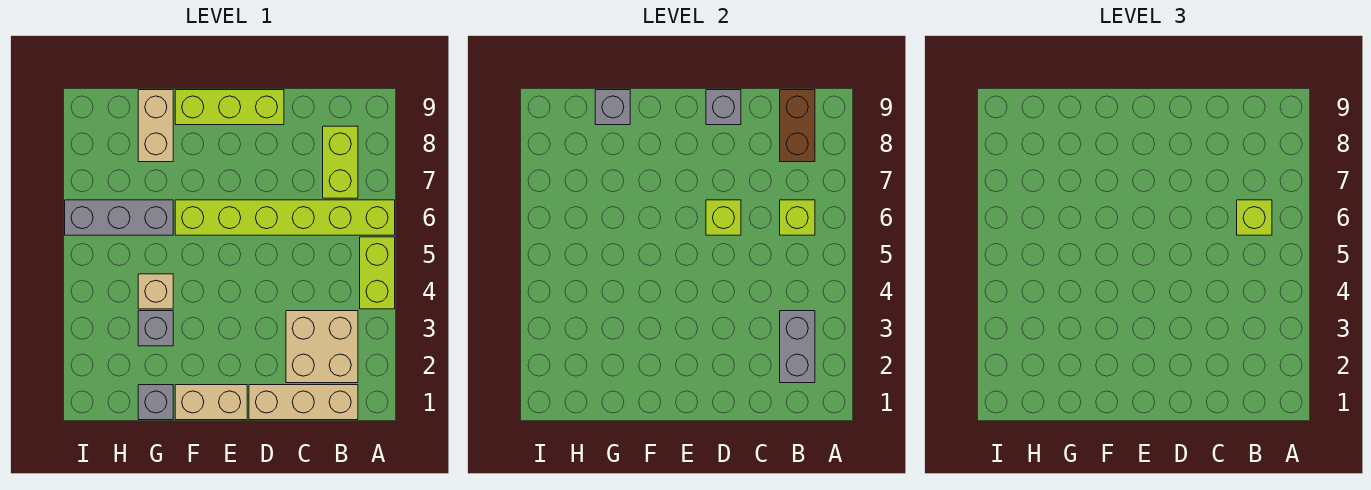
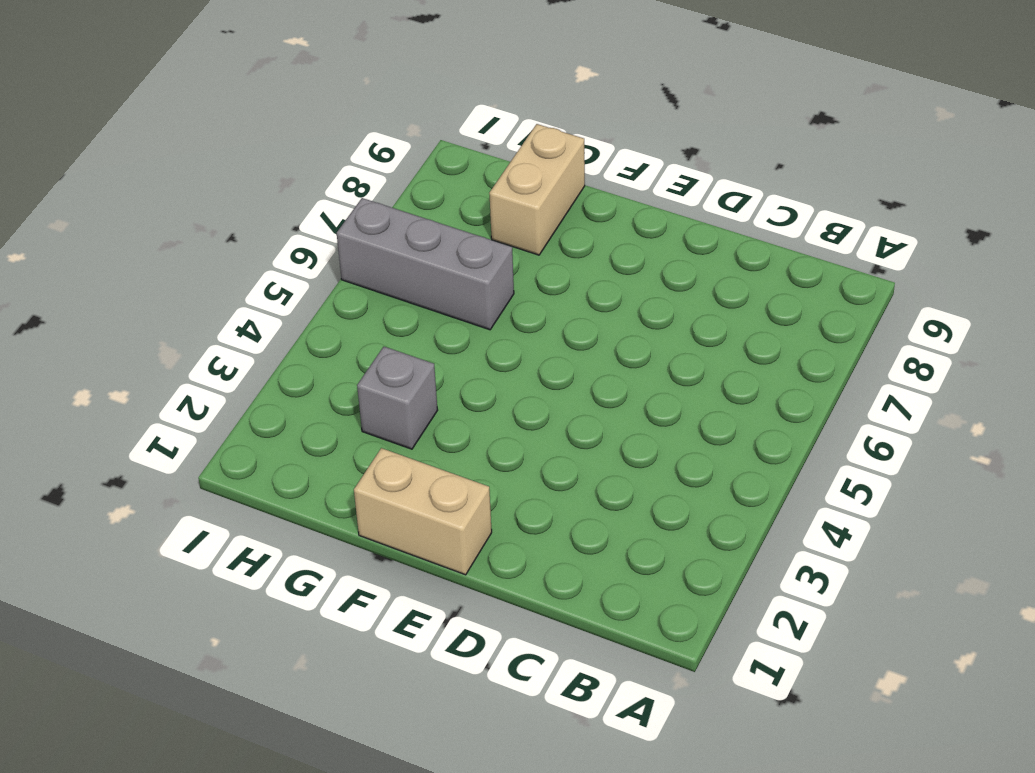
none -> lime 1x2 brick [360,237,395,309]
none -> lime 1x6 brick [175,200,395,235]
none -> tan 1x3 brick [249,385,358,420]

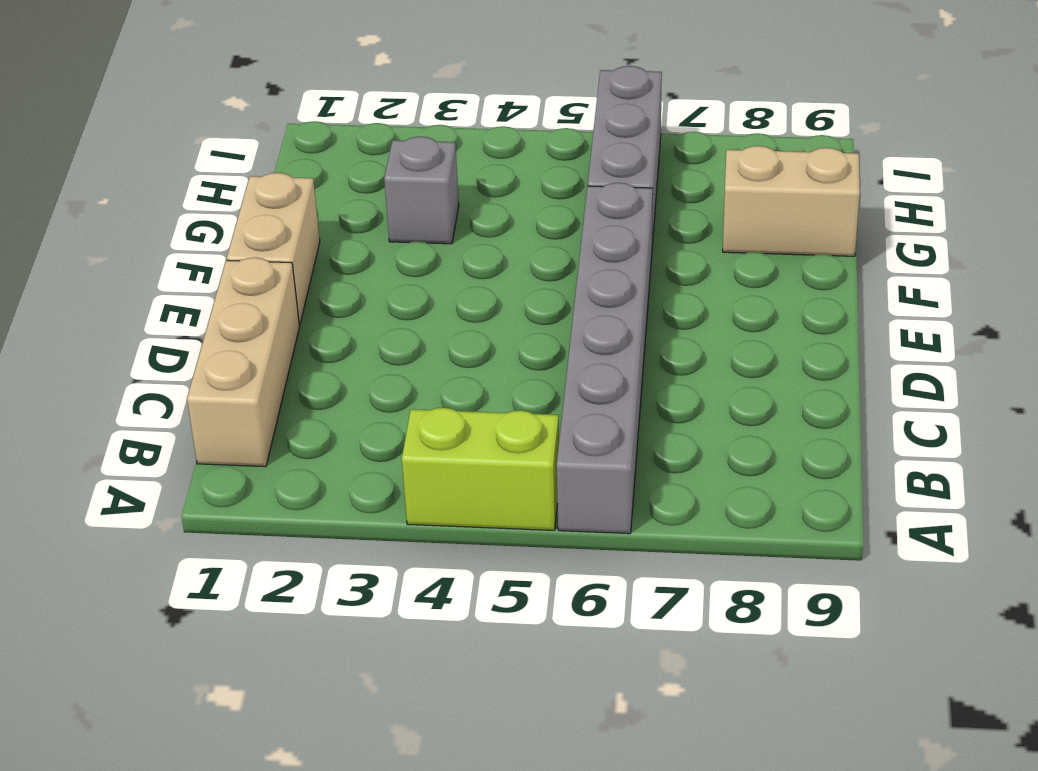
grey 1x6 brick [557,183,653,534] -> lime 1x6 brick [175,200,395,235]
none -> tan 2x2 brick [286,311,358,383]
none -> lime 1x2 brick [323,126,358,198]
none -> lime 1x3 brick [175,90,284,125]

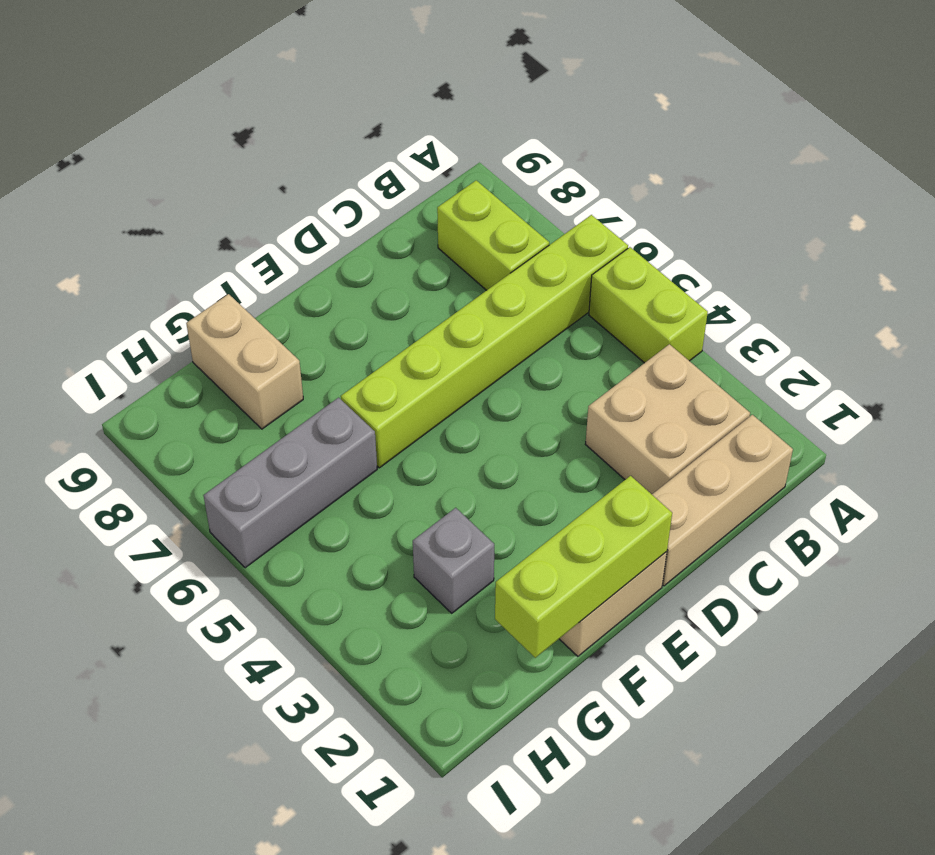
lime 1x3 brick [495,476,672,658] -> lime 1x3 brick moved to [175,90,284,125]
none -> grey 1x1 brick [138,385,173,420]
none -> tan 1x1 brick [138,274,173,309]
none -> grey 1x2 brick [780,311,815,383]

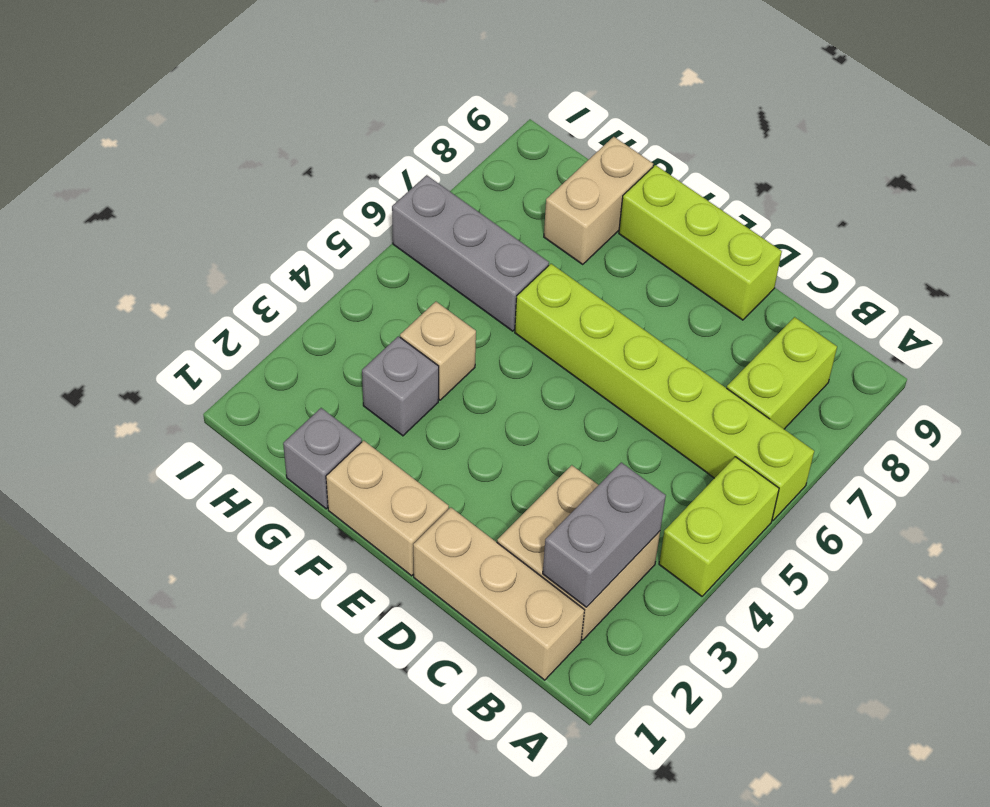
none -> lime 1x1 brick [780,200,815,235]
none -> brown 1x2 brick [780,90,815,162]
none -> lime 1x1 brick [706,200,741,235]

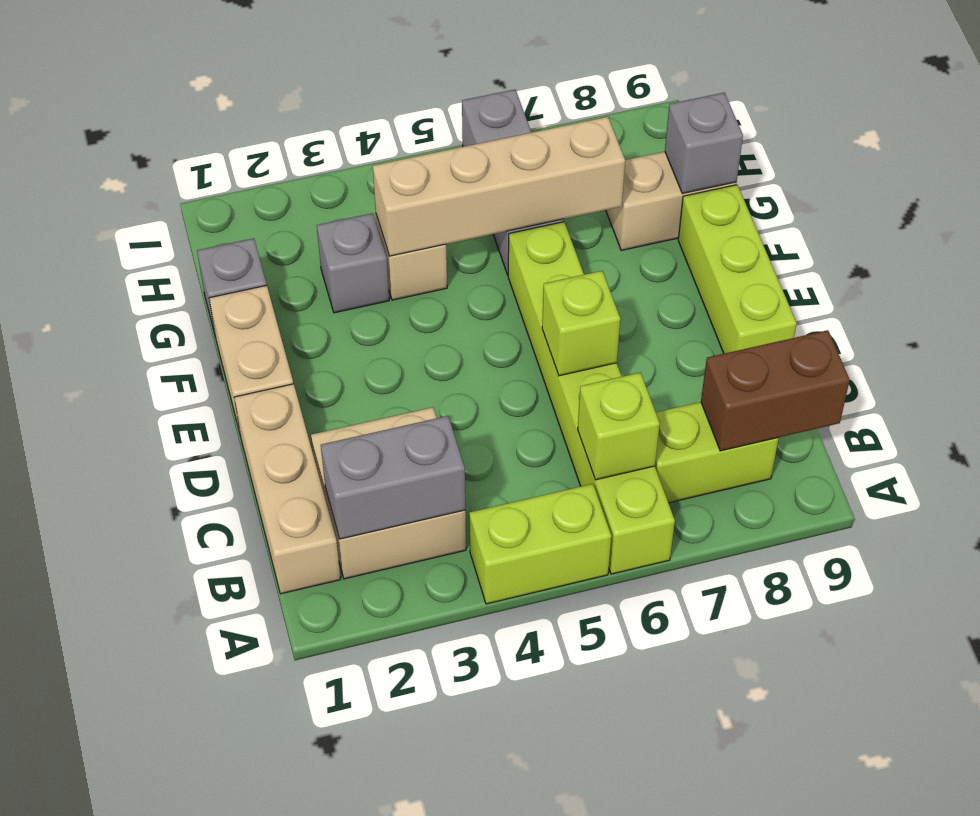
tan 1x4 brick [373,117,625,256] -> none
none -> grey 1x1 brick [706,90,741,125]
none -> lime 1x1 brick [1237,200,1272,235]

